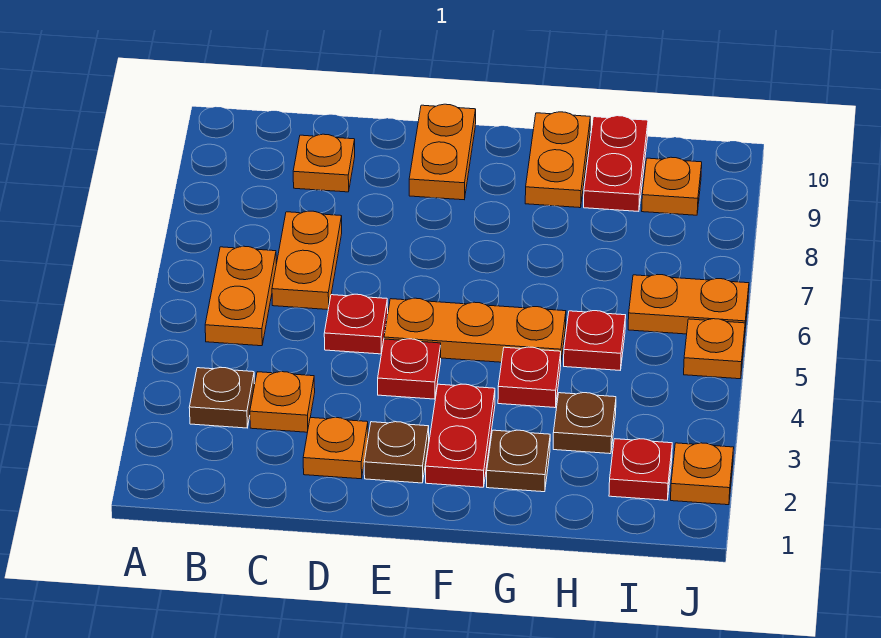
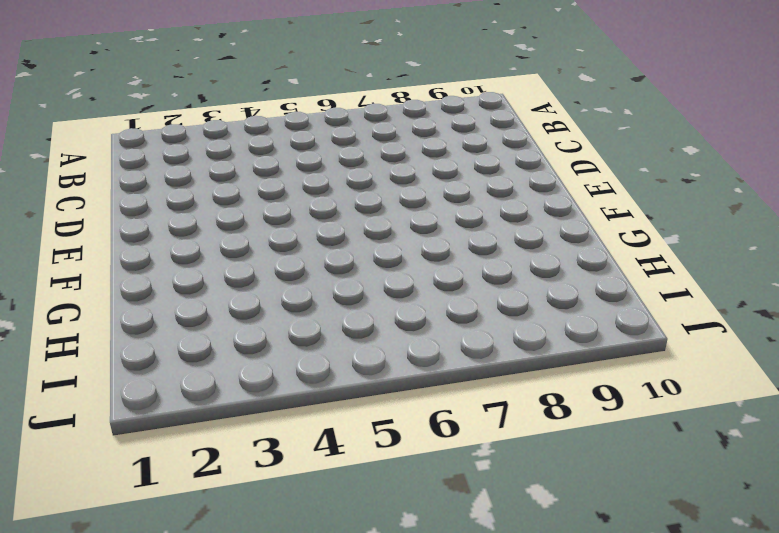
none -> brown 1x1 plate [189,367,255,428]
none -> orange 1x2 plate [205,246,276,346]
none -> orange 1x1 plate [250,372,315,432]

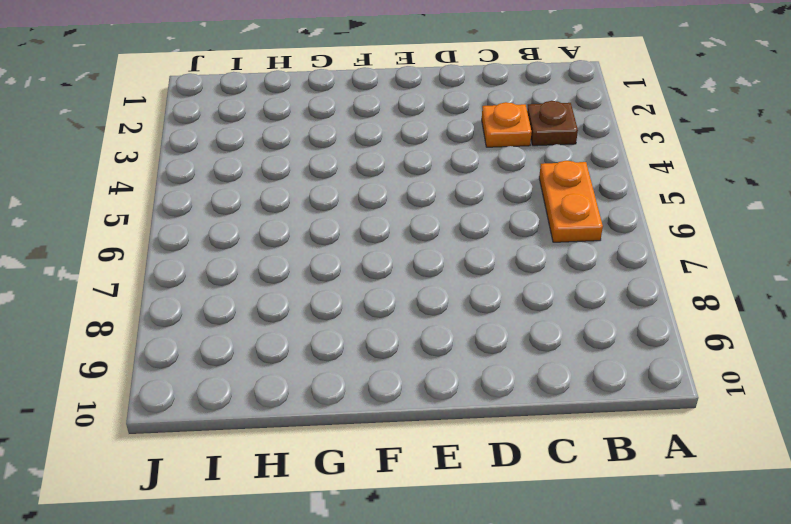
none -> orange 1x2 plate [272,211,342,310]
none -> orange 1x1 plate [293,134,355,192]
none -> orange 1x1 plate [303,418,368,479]

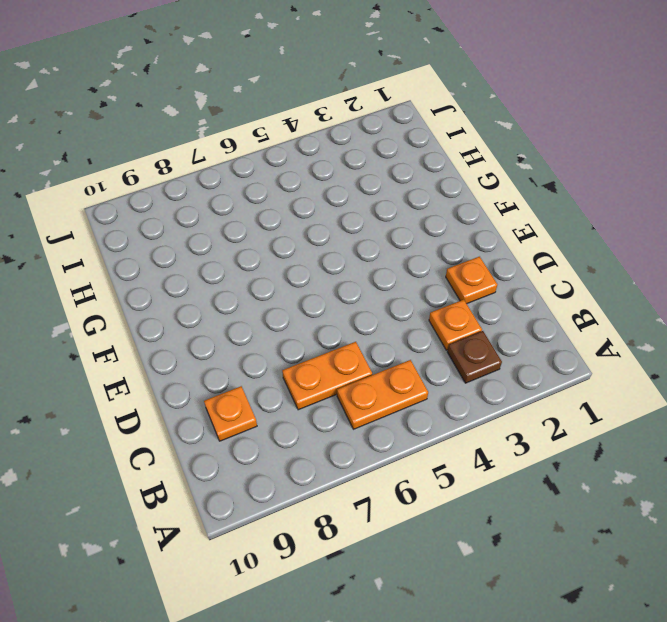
none -> red 1x1 plate [324,294,388,354]
none -> brown 1x1 plate [364,422,429,483]
none -> red 1x1 plate [378,339,441,399]

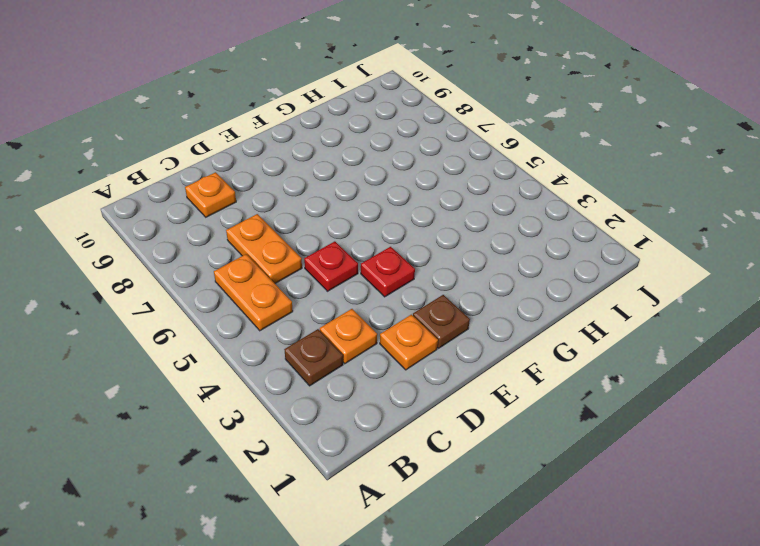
none -> orange 1x3 plate [384,298,566,362]
none -> orange 1x2 plate [409,104,476,200]
none -> red 1x2 plate [426,384,495,487]

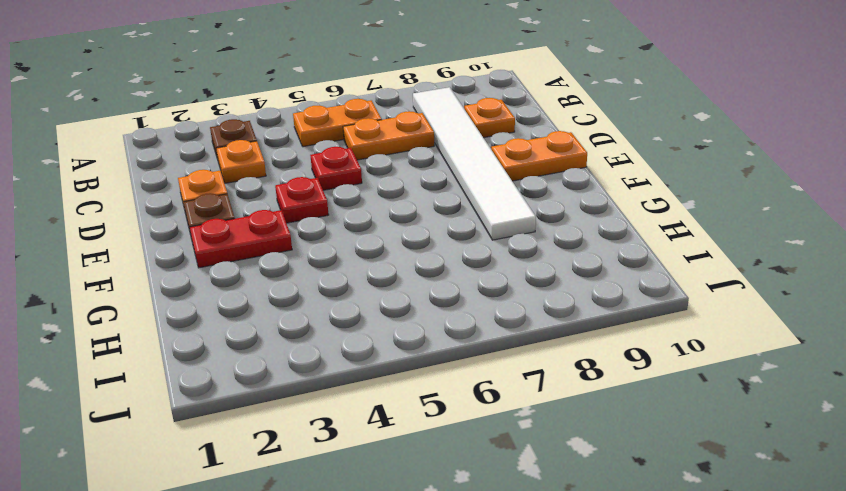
white 1x6 tile [413,87,536,240] -> none
none -> orange 1x3 plate [384,298,566,362]
none -> brown 1x1 plate [487,430,550,492]
none -> red 1x1 plate [498,347,561,408]

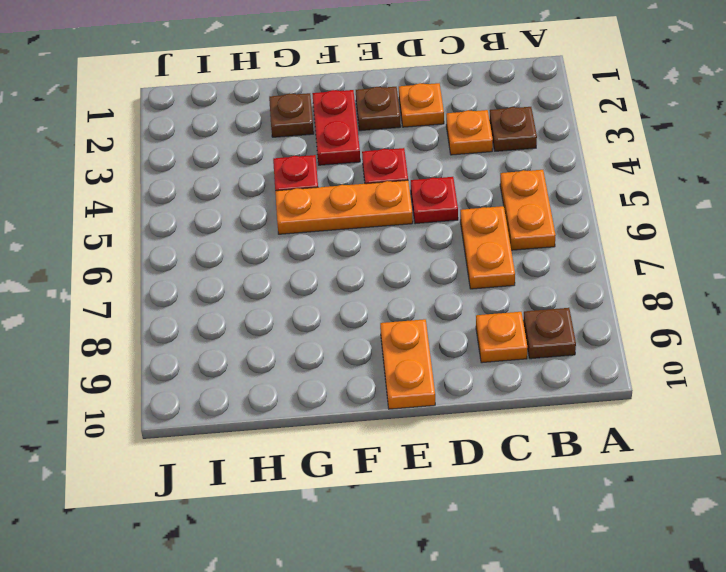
brown 1x1 plate [523,308,576,359] -> brown 1x1 plate moved to [553,393,616,454]
none -> orange 1x2 plate [525,112,590,208]
none -> red 1x1 plate [564,311,626,370]
none -> red 1x2 plate [584,116,648,211]

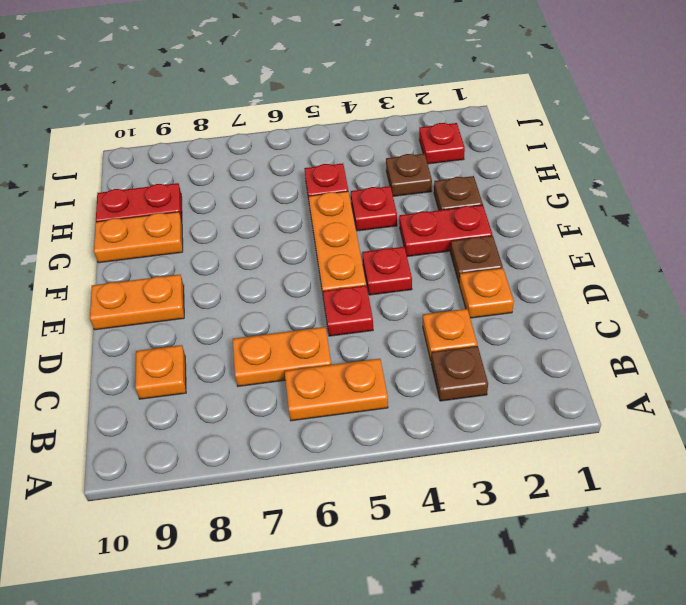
none -> orange 1x2 plate [628,275,749,334]
none -> orange 1x1 plate [642,157,702,215]
none -> orange 1x1 plate [671,443,734,505]

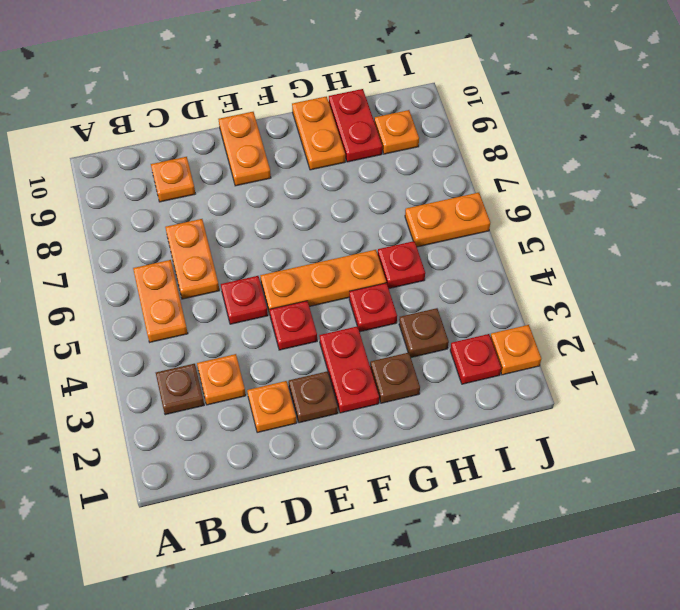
none -> orange 1x1 plate [684,319,745,379]

